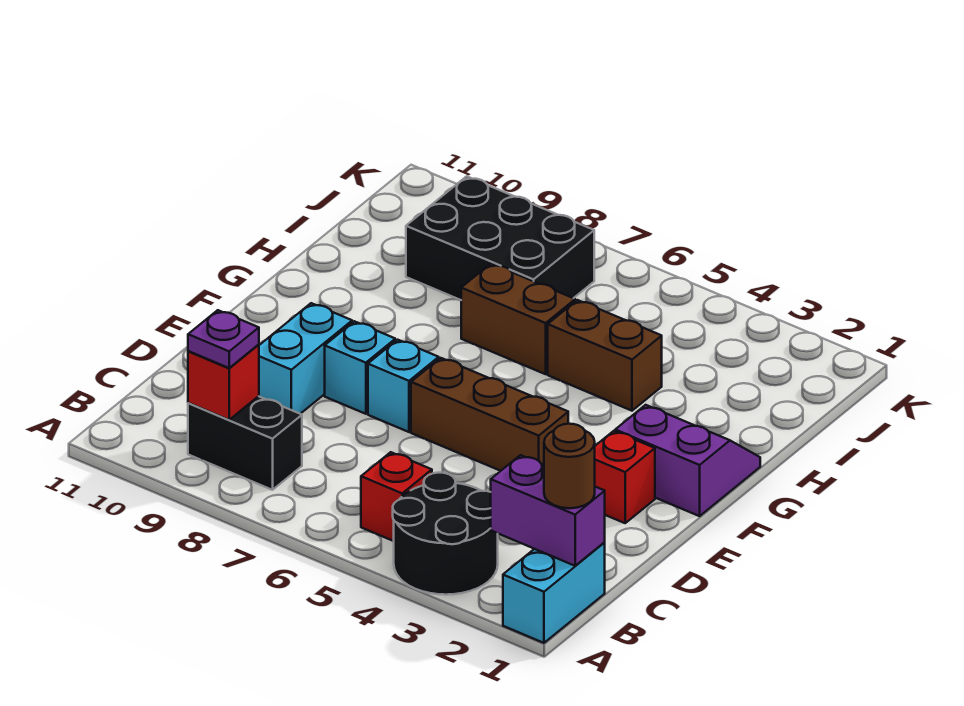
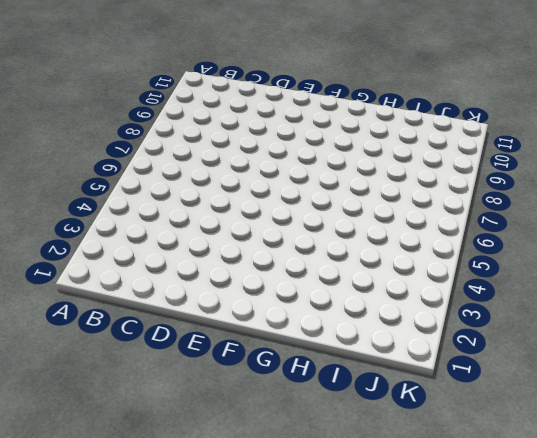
none -> cyan 1x2 brick [503,543,605,643]
none -> black 2x2 round brick [393,473,498,595]
none -> red 1x1 brick [361,452,432,541]

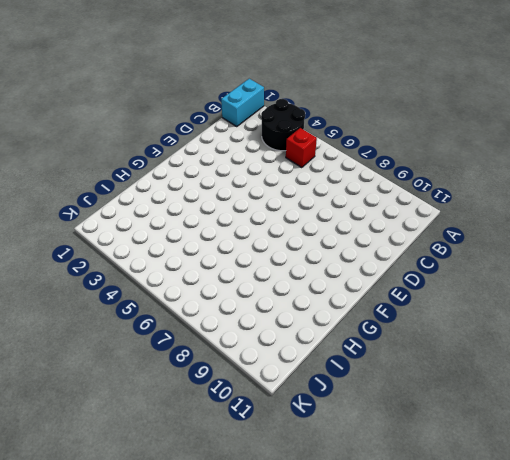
none -> black 1x2 brick [188,396,302,490]
none -> cyan 1x2 brick [259,303,352,414]
none -> red 1x1 brick [595,431,655,523]

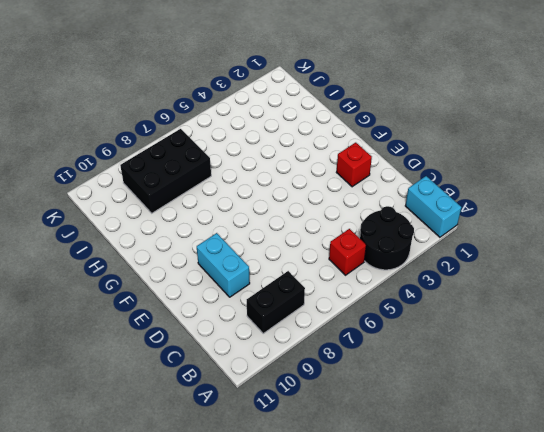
none -> brown 1x3 brick [411,358,568,471]
none -> cyan 1x1 brick [368,340,439,432]
none -> cyan 1x1 brick [325,321,395,414]

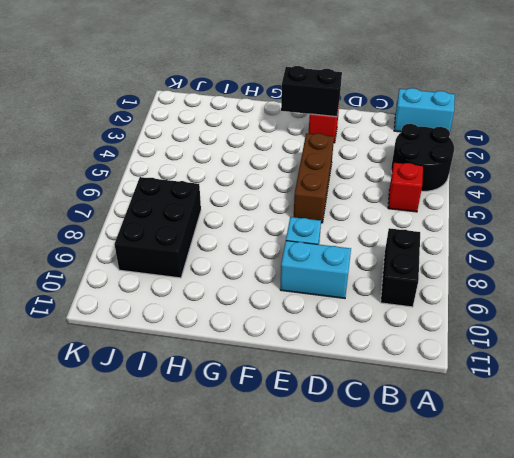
black 1x2 brick [281,66,342,117] -> none
none -> cyan 1x1 brick [368,340,439,432]
none -> purple 2x2 slope [615,405,760,516]
none -> brown 1x2 brick [548,300,662,411]

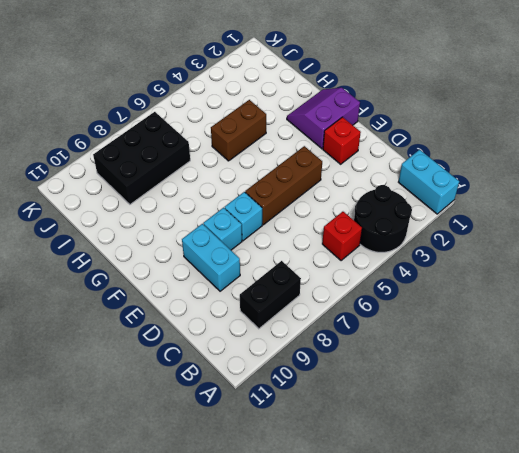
none -> brown 1x2 brick [461,264,575,374]
none -> purple 1x2 brick [491,455,605,566]
none -> red 1x1 brick [188,345,259,420]

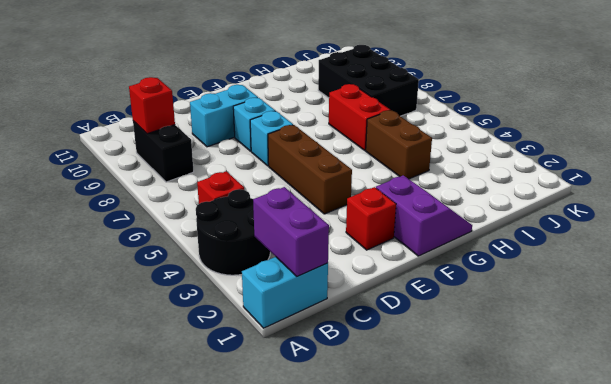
red 1x2 brick [329,84,390,150] -> brown 1x2 brick [461,264,575,374]
none -> brown 1x1 round brick [544,423,595,508]
none -> purple 1x1 plate [188,310,259,368]

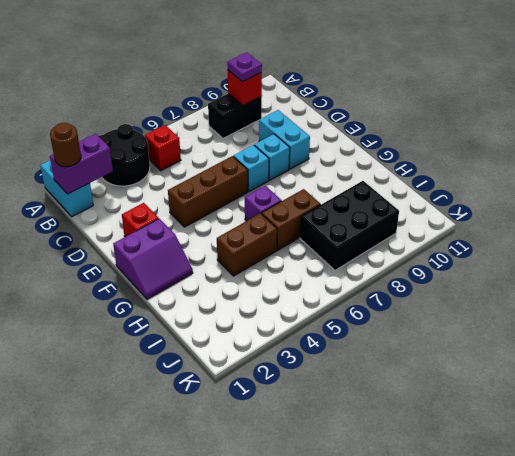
purple 1x1 brick [245,186,282,221] -> none

